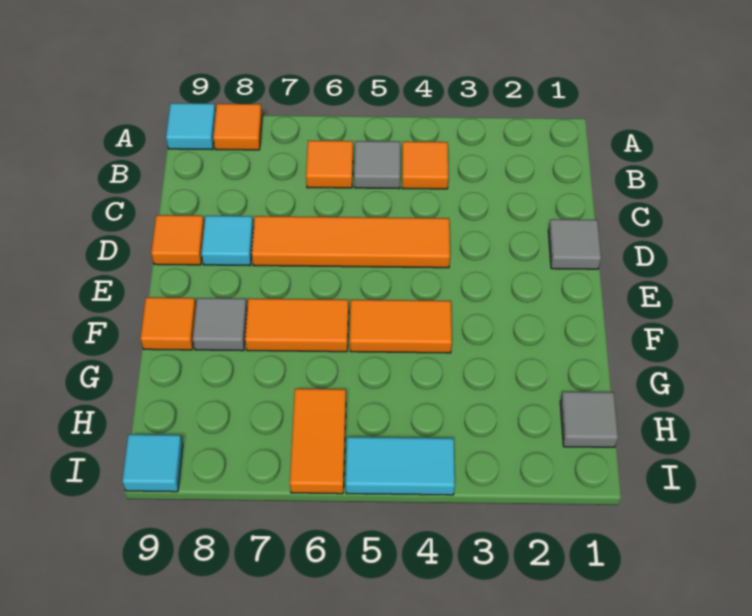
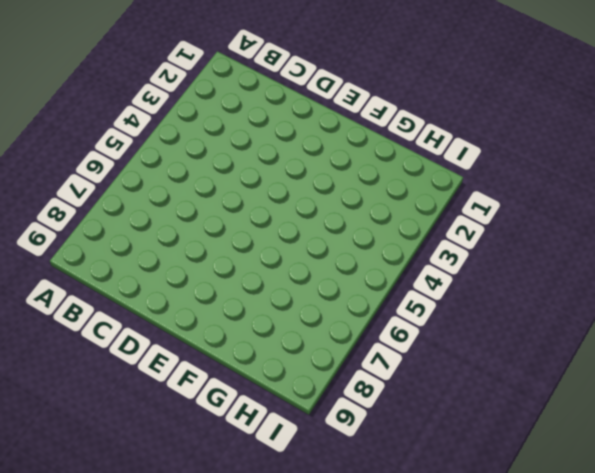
none -> orange 1x1 tile [213,104,262,150]
none -> cyan 1x1 tile [166,103,216,150]
none -> orange 1x1 tile [402,141,448,189]

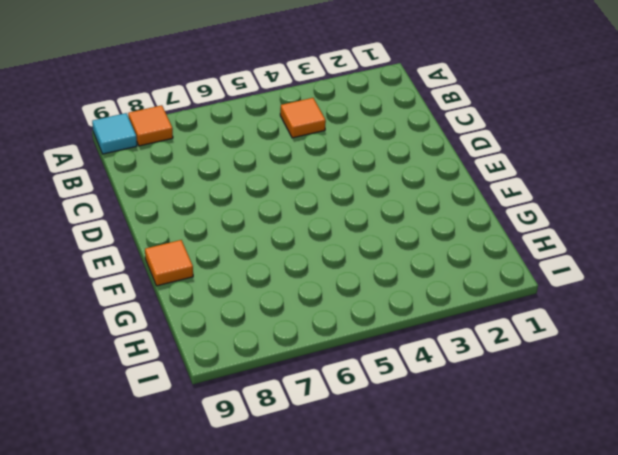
none -> grey 1x1 tile [354,141,400,189]
none -> orange 1x1 tile [306,140,353,188]
none -> grey 1x1 tile [548,219,601,269]

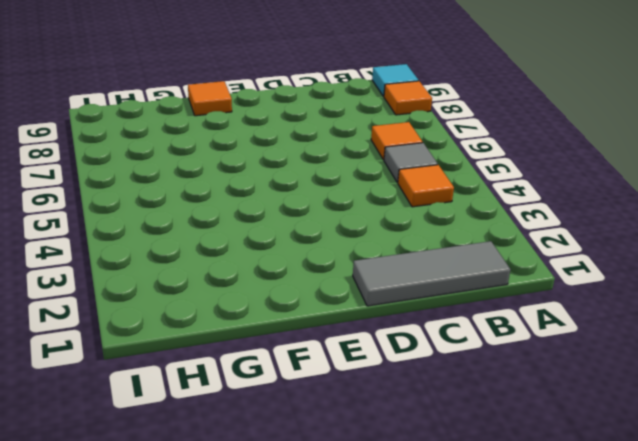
grey 1x3 tile [353,241,510,306] -> grey 1x1 tile [548,219,601,269]
none -> orange 1x4 tile [252,216,450,268]
none -> cyan 1x1 tile [201,216,254,266]
none -> orange 1x1 tile [151,215,204,265]

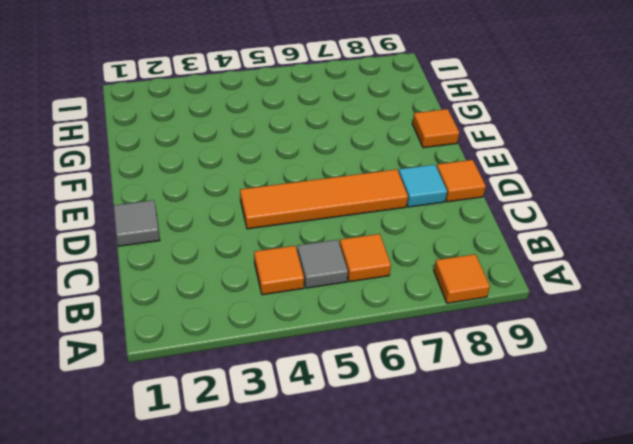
none -> cyan 1x1 tile [166,103,216,150]
none -> orange 1x2 tile [350,300,452,353]
none -> orange 1x2 tile [245,298,349,352]

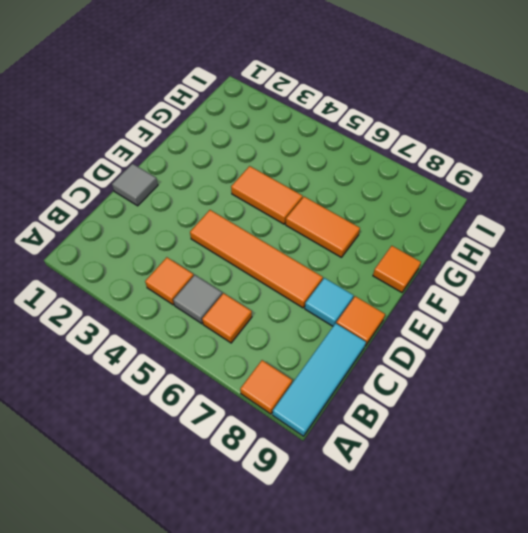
cyan 1x3 tile [272,323,366,436] -> cyan 1x1 tile [166,103,216,150]
none -> grey 1x1 tile [193,298,247,351]
none -> grey 1x1 tile [560,392,618,447]
none -> orange 1x2 tile [290,389,346,494]

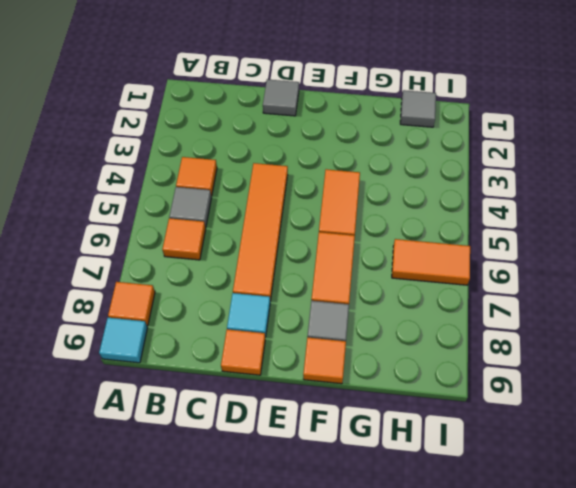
none -> cyan 1x2 tile [346,437,455,495]
none -> cyan 1x1 tile [122,434,183,492]

